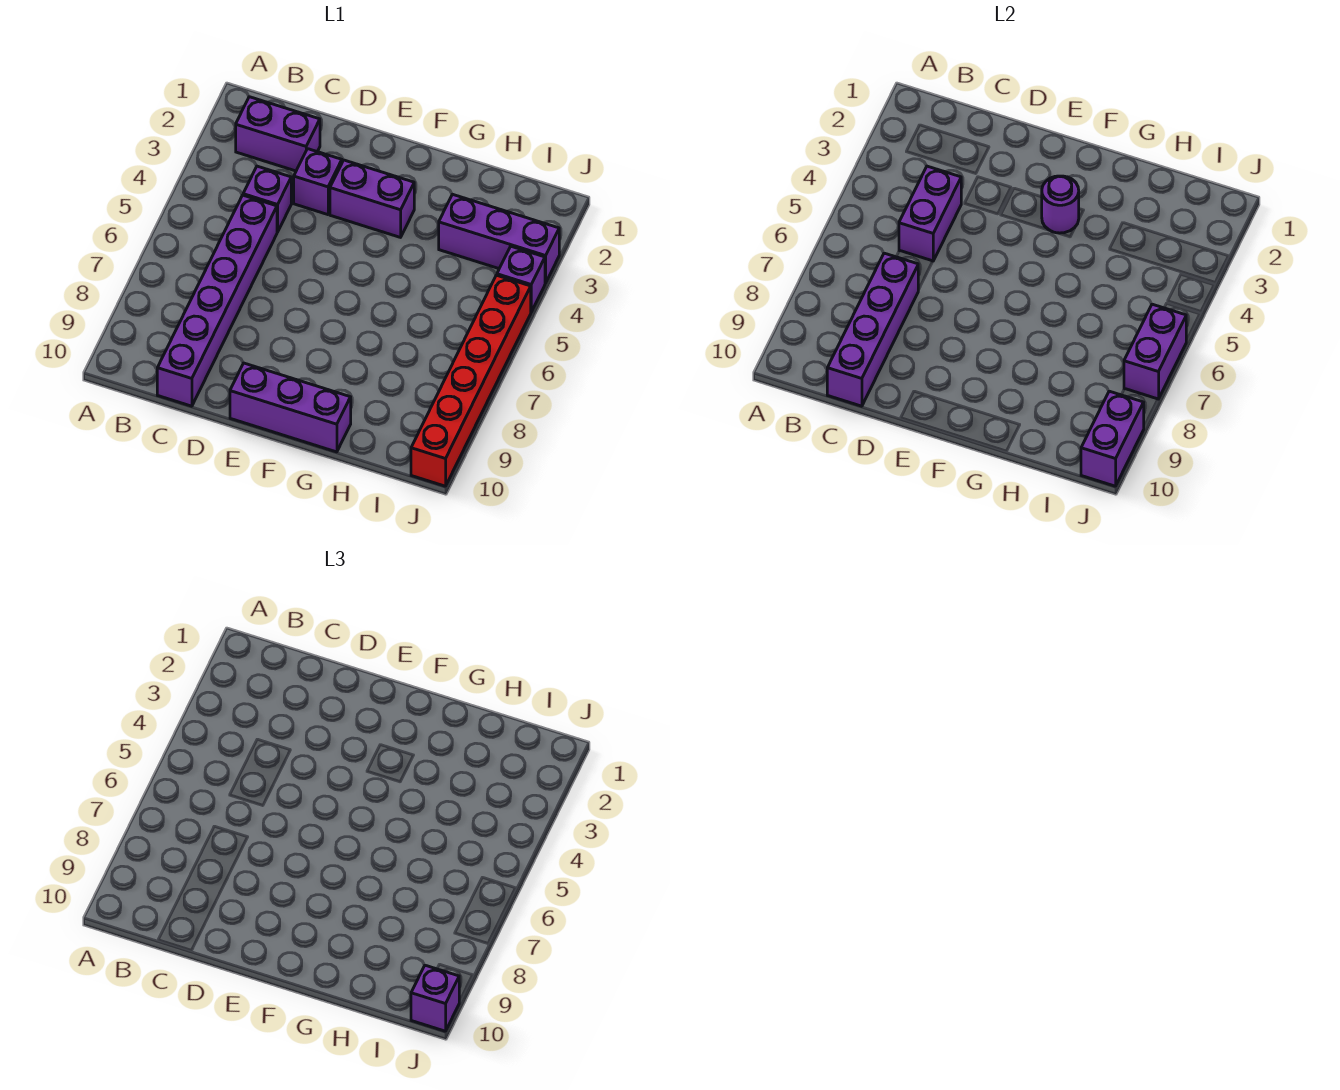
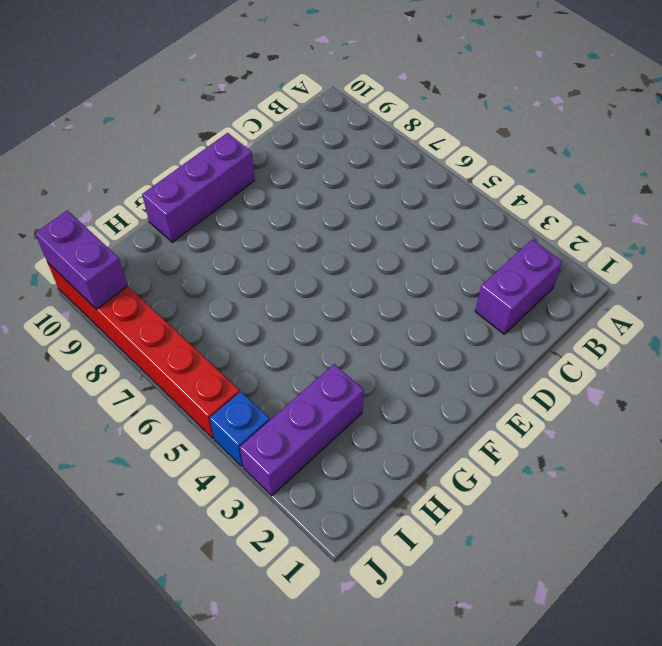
blue 1x1 brick [209,391,270,467] -> purple 1x1 brick [497,246,545,312]
none -> purple 1x1 brick [243,166,291,232]
none -> purple 1x6 brick [157,195,277,406]
none -> purple 1x1 brick [294,149,342,215]

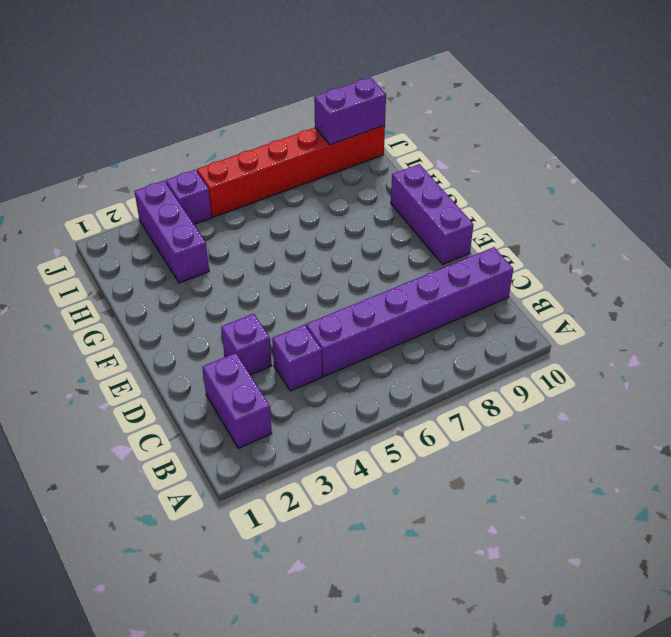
none -> purple 1x2 brick [330,160,414,237]
none -> purple 1x2 brick [899,166,961,261]
none -> purple 1x4 brick [827,253,918,406]

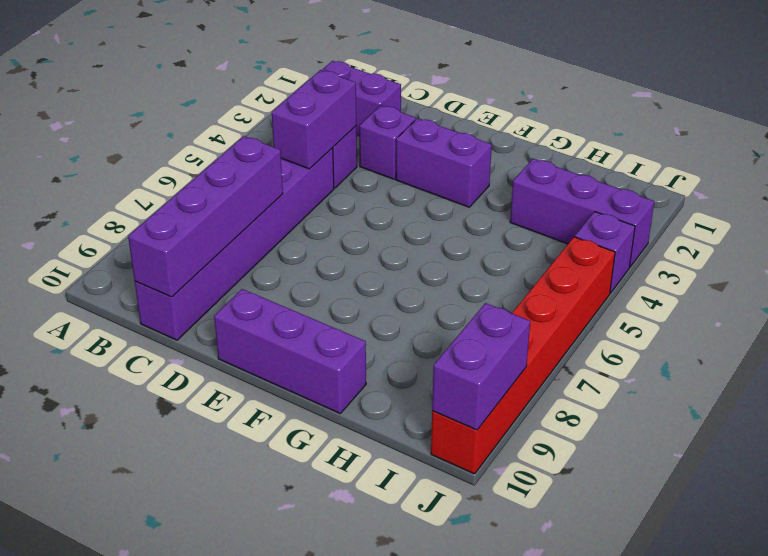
none -> purple 1x1 round brick [1042,176,1079,233]
none -> purple 1x2 brick [1124,304,1186,399]
none -> purple 1x1 brick [411,965,460,1031]

